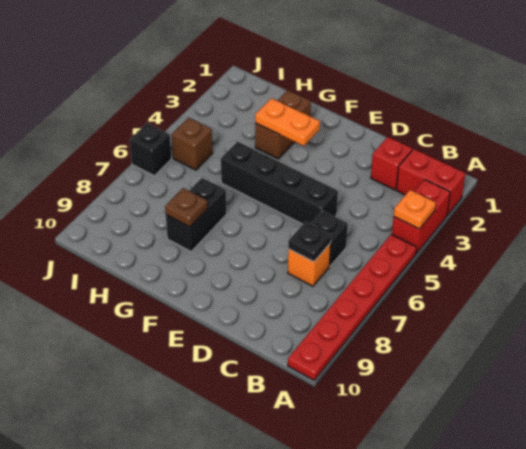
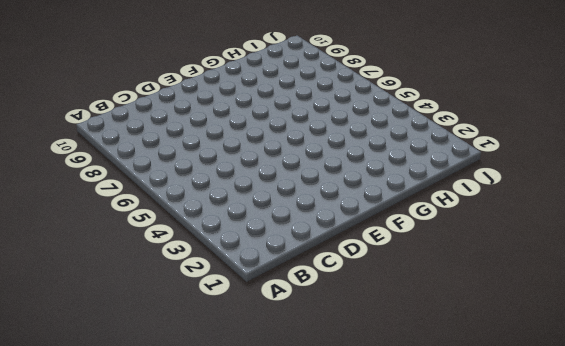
none -> red 1x2 brick [396,149,465,215]
none -> red 1x2 brick [392,180,450,254]
none -> red 1x6 plate [288,234,417,380]

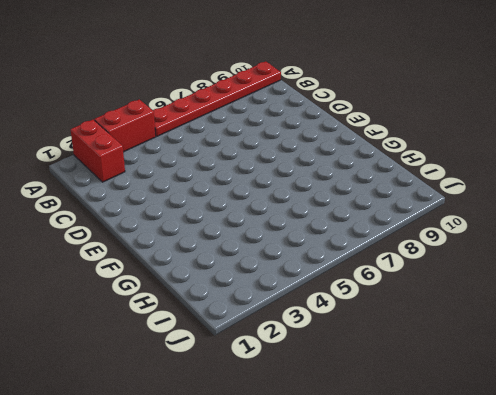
none -> red 1x1 brick [371,137,412,190]
none -> black 1x1 brick [311,211,348,266]
none -> orange 1x1 brick [288,243,331,286]

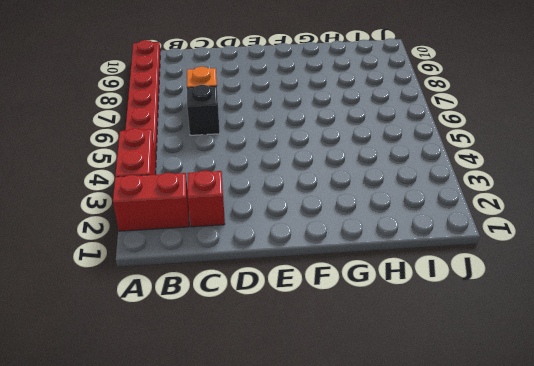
none -> black 1x4 brick [221,141,338,224]
none -> brown 1x2 brick [255,90,311,159]
none -> black 1x2 brick [166,178,227,251]

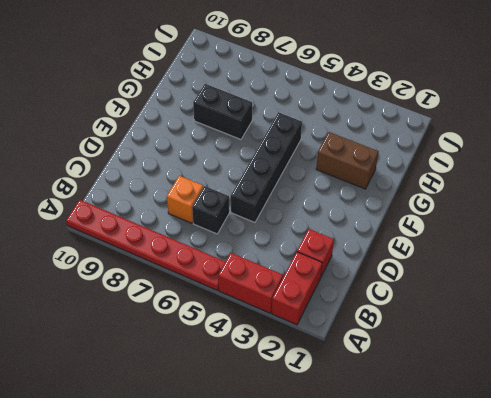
none -> brown 1x1 brick [172,118,213,170]
none -> black 1x1 brick [130,123,171,176]
none -> orange 1x1 plate [394,190,436,229]

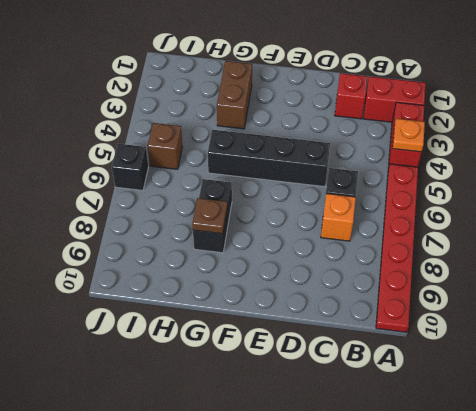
none -> black 1x1 plate [288,222,331,262]
none -> orange 1x2 plate [255,98,320,146]

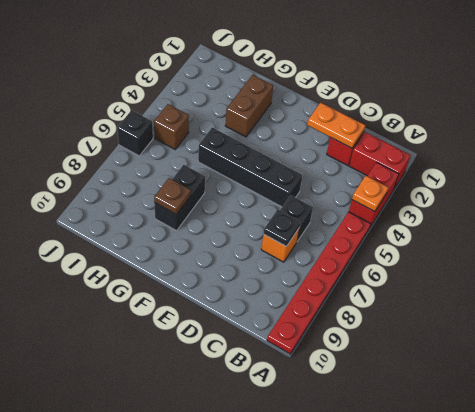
orange 1x2 plate [307,103,365,148] -> orange 1x2 plate moved to [255,98,320,146]

